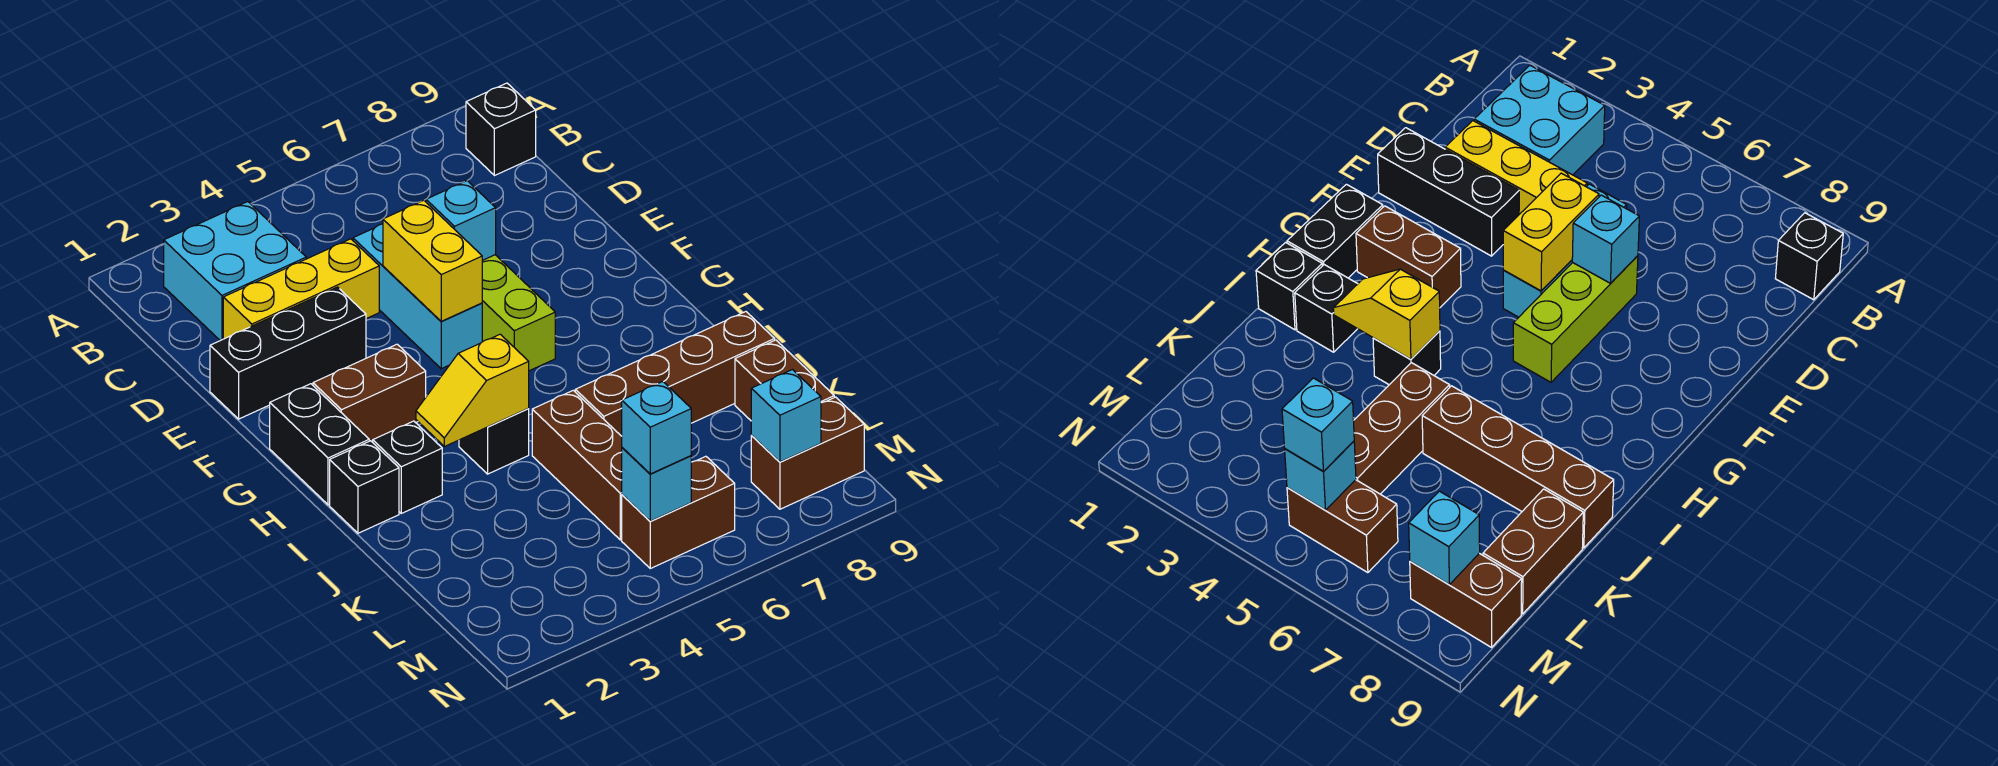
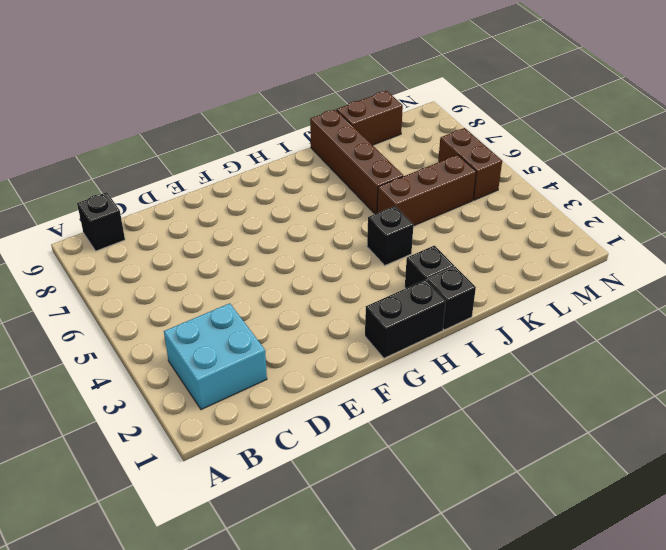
none -> yellow 1x3 brick [223,239,379,339]
none -> cyan 1x3 brick [353,224,482,369]
none -> black 1x3 brick [210,287,366,419]

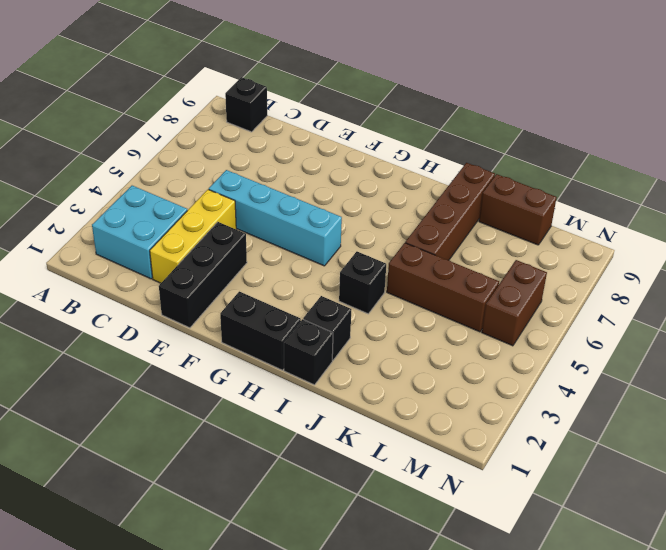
cyan 1x4 brick [209,170,342,266] -> cyan 1x3 brick [353,224,482,369]
none -> lime 1x3 brick [482,255,555,371]
none -> brown 1x2 brick [313,344,426,442]
none -> brown 1x2 brick [751,397,864,509]

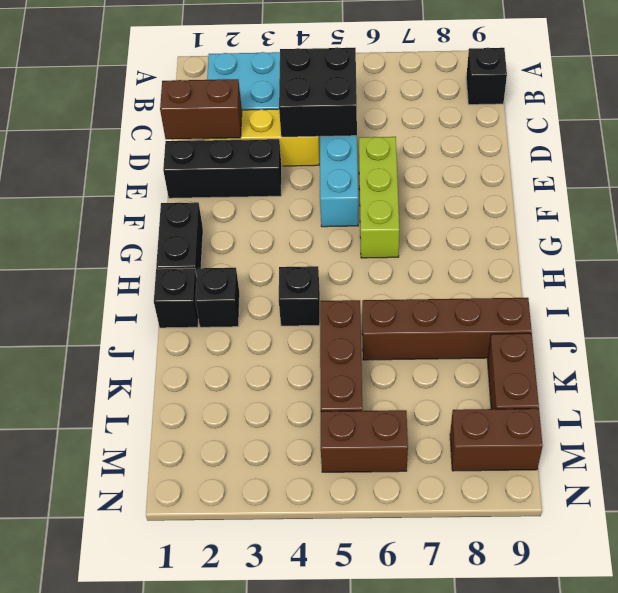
black 2x2 brick [279,47,357,137] -> none
brown 1x2 brick [160,79,242,139] -> brown 1x2 brick moved to [313,344,426,442]
none -> yellow 1x2 brick [383,200,482,321]
none -> cyan 1x1 brick [426,181,496,260]
none -> yellow 1x2 slope [416,334,529,447]

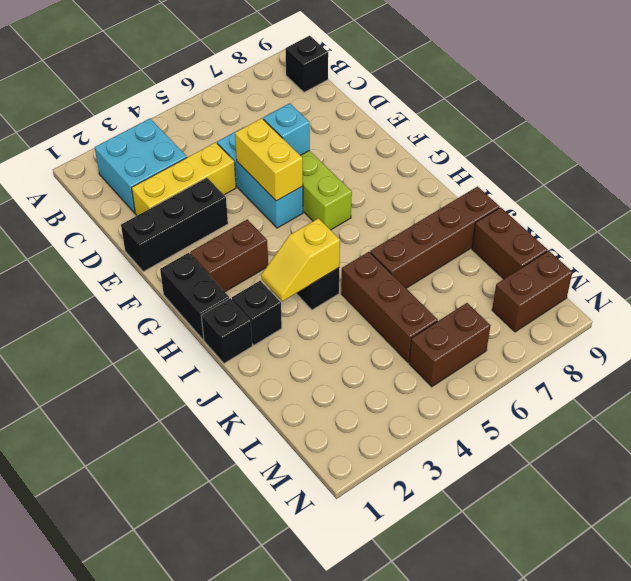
none -> cyan 1x1 brick [622,448,691,521]
none -> cyan 1x1 brick [751,370,821,462]
none -> cyan 1x1 brick [622,382,691,474]

